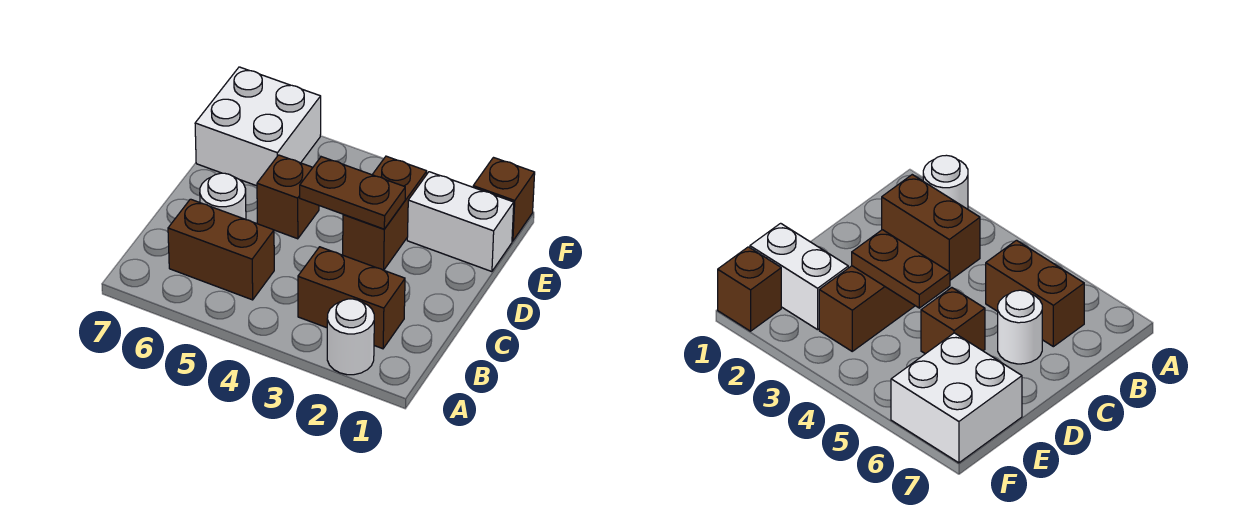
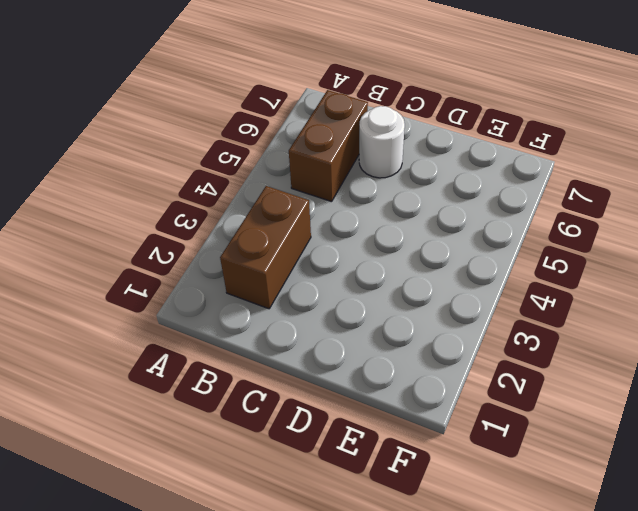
none -> white 1x1 round brick [327,299,374,375]
none -> brown 1x2 brick [343,156,427,270]

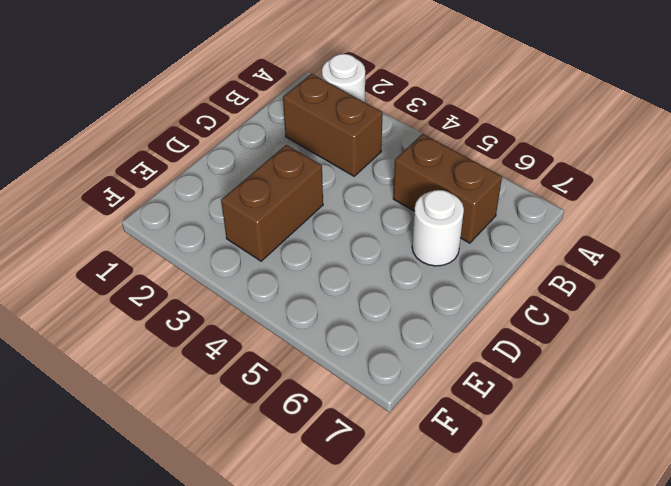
none -> brown 1x1 brick [257,155,319,239]
none -> white 1x2 brick [407,172,514,272]

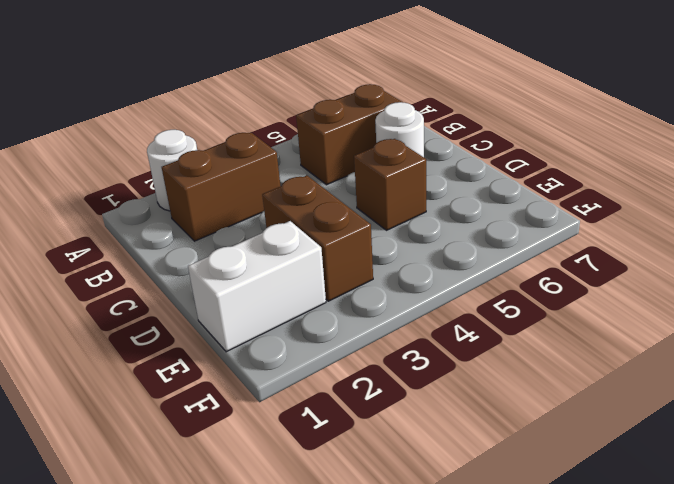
none -> white 2x2 brick [195,67,321,186]
none -> brown 1x1 brick [473,158,535,241]

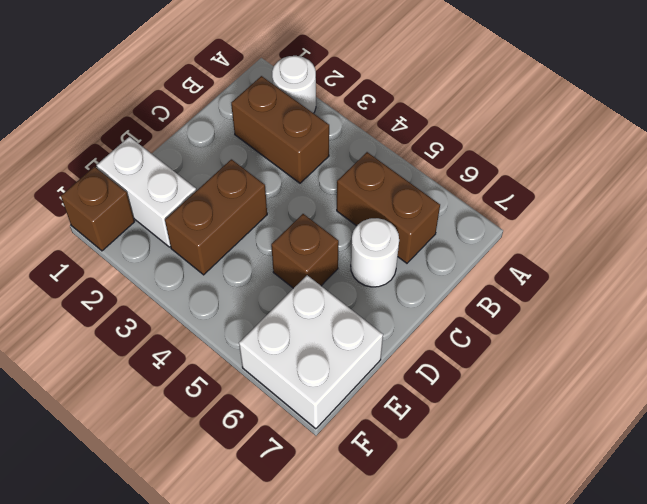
none -> brown 1x2 plate [300,157,405,229]

